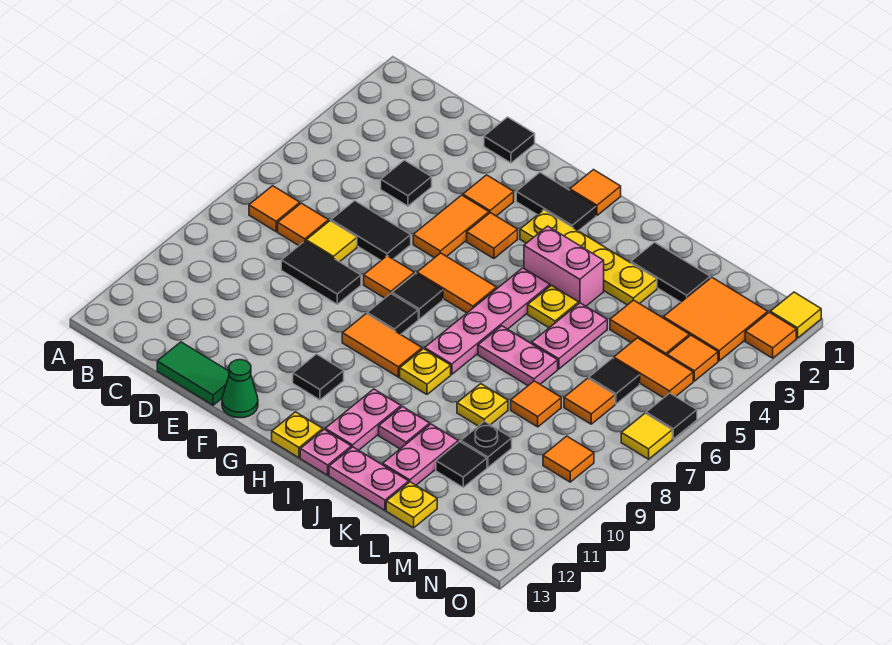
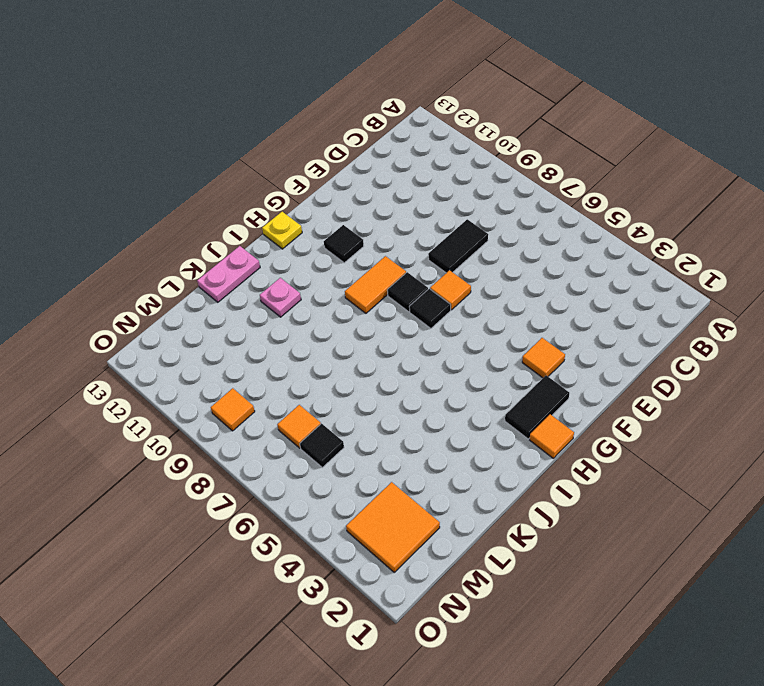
none -> orange 1x1 tile [249,186,300,232]
none -> orange 1x1 tile [278,203,328,246]
none -> black 1x1 tile [381,160,432,206]
none -> black 1x2 tile [331,201,411,260]

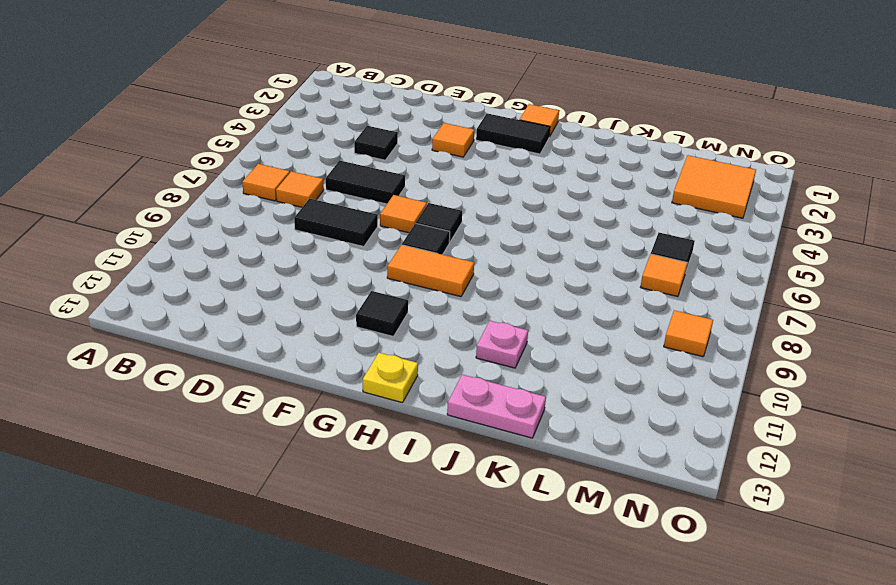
none -> yellow 1x1 tile [306,221,357,262]
none -> green 1x2 tile [157,342,229,405]
none -> black 1x1 tile [484,117,535,163]
none -> orange 1x2 tile [413,195,489,258]

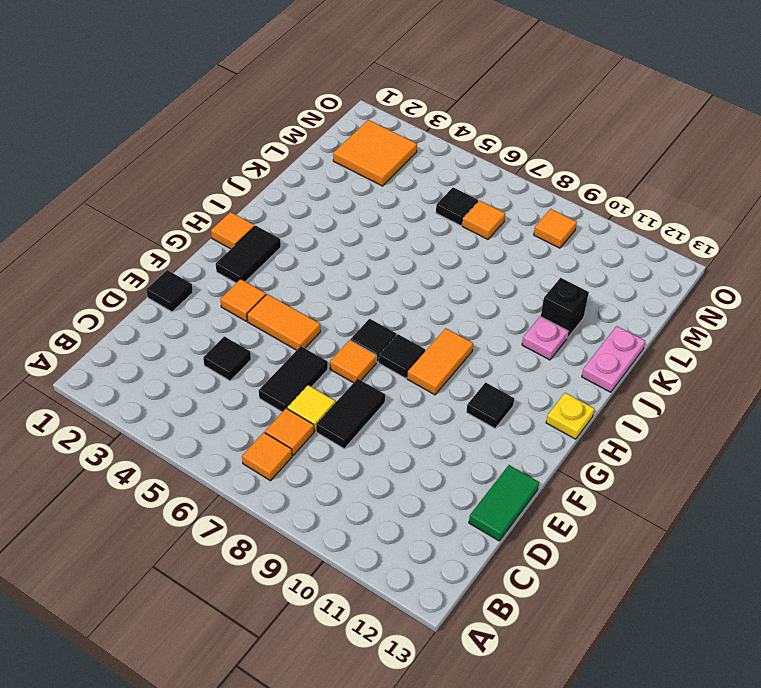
black 1x1 brick [541,278,589,338] -> pink 1x2 plate [383,424,458,485]
none -> green 1x1 cone [222,360,258,418]
none -> orange 1x1 tile [467,213,518,259]
none -> orange 1x2 tile [417,253,497,313]
none -> yellow 1x4 plate [520,210,657,305]

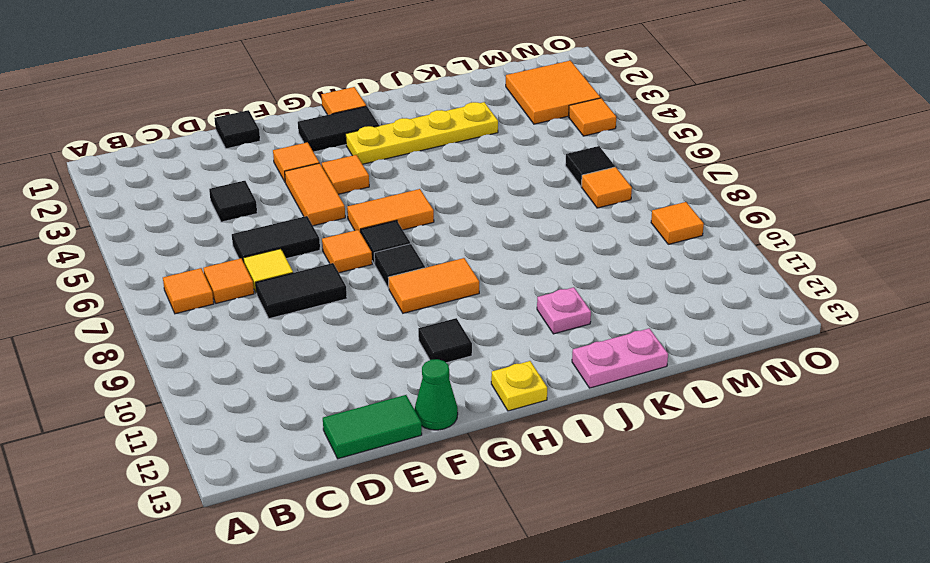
none -> pink 1x2 brick [524,226,604,306]
none -> pink 1x4 plate [425,268,550,374]
none -> yellow 1x1 plate [400,349,451,394]
none -> pink 1x2 plate [325,389,401,450]

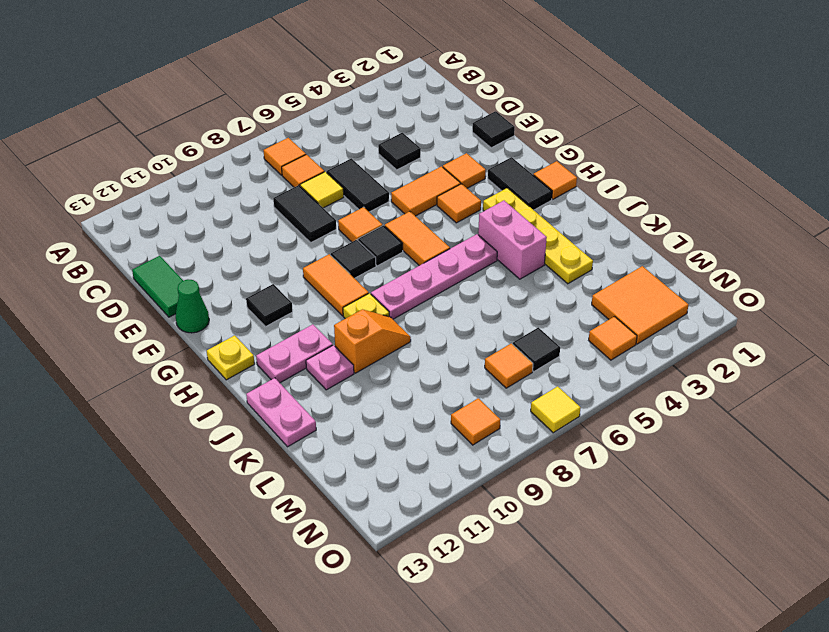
orange 1x2 slope [334,309,411,373] -> none
none -> pink 1x1 plate [300,430,351,475]
none -> yellow 1x1 plate [528,285,579,328]
none -> pink 1x2 plate [478,326,558,385]
none -> black 1x2 tile [631,242,710,302]

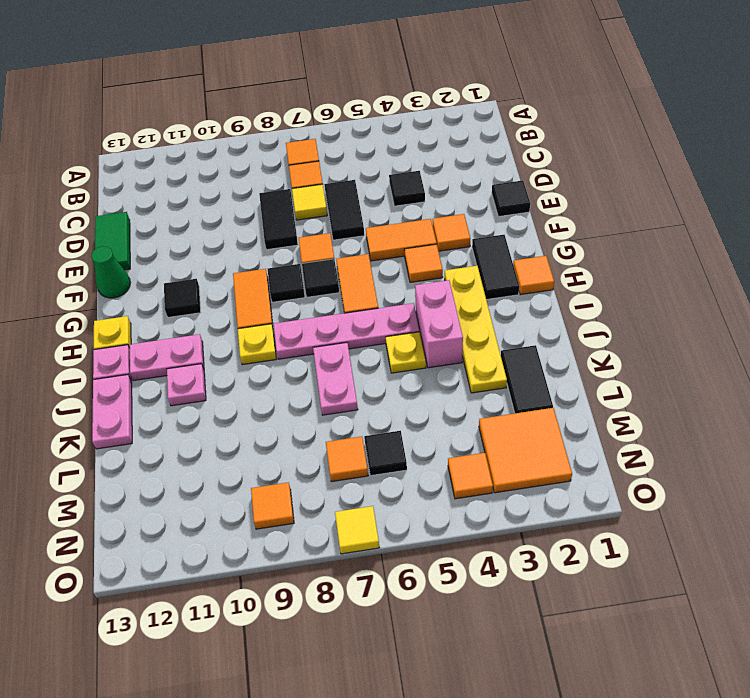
none -> pink 1x2 plate [532,303,607,369]
none -> yellow 1x1 plate [457,384,508,426]
none -> pink 1x2 plate [383,424,458,485]
none -> orange 1x2 tile [610,300,689,356]

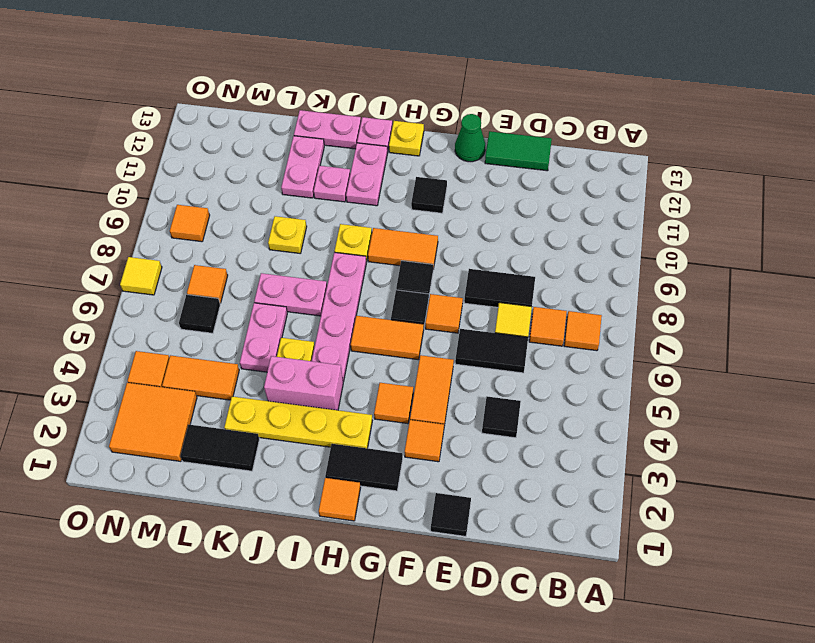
none -> orange 1x1 tile [511,381,561,427]
none -> black 1x1 plate [461,421,512,467]
none -> black 1x1 tile [436,442,487,487]
none -> yellow 1x1 plate [386,482,437,528]

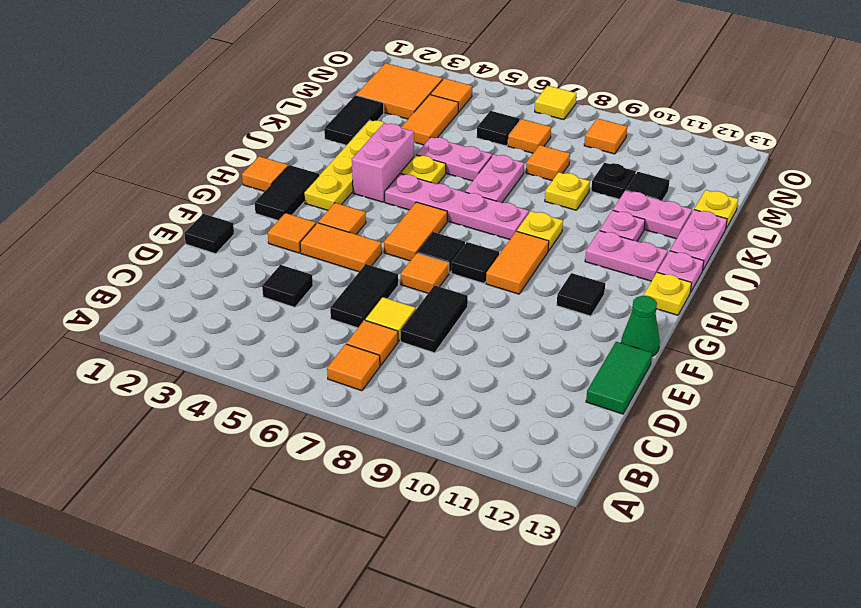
none -> orange 1x2 tile [614,338,693,398]
none -> yellow 1x1 tile [770,292,821,338]
none -> orange 1x1 tile [745,312,796,358]
none -> black 1x1 tile [646,393,697,439]

